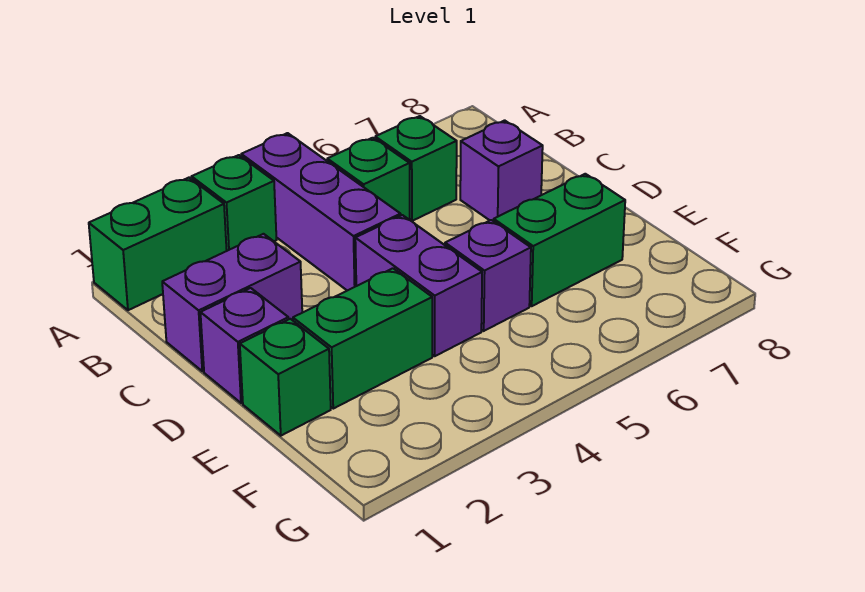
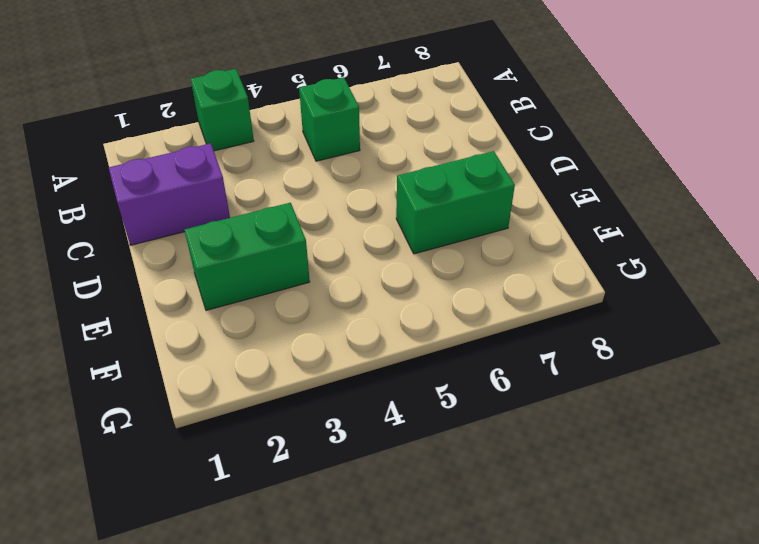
none -> green 1x2 brick [89,178,227,310]
none -> purple 1x3 brick [241,133,401,291]
none -> green 1x1 brick [375,116,457,221]

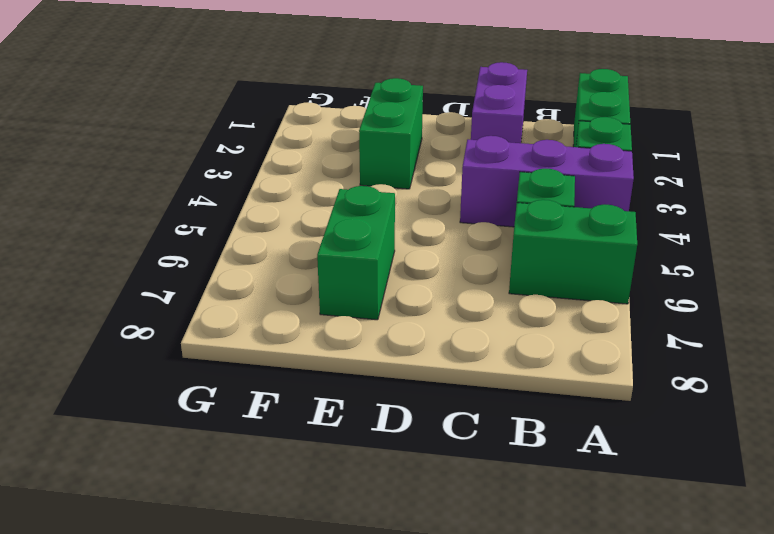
green 1x2 brick [509,200,637,304] -> green 1x1 brick [375,116,457,221]
none -> purple 1x1 brick [460,120,543,221]
none -> purple 1x1 brick [200,288,289,403]
none -> purple 1x2 brick [355,215,482,356]

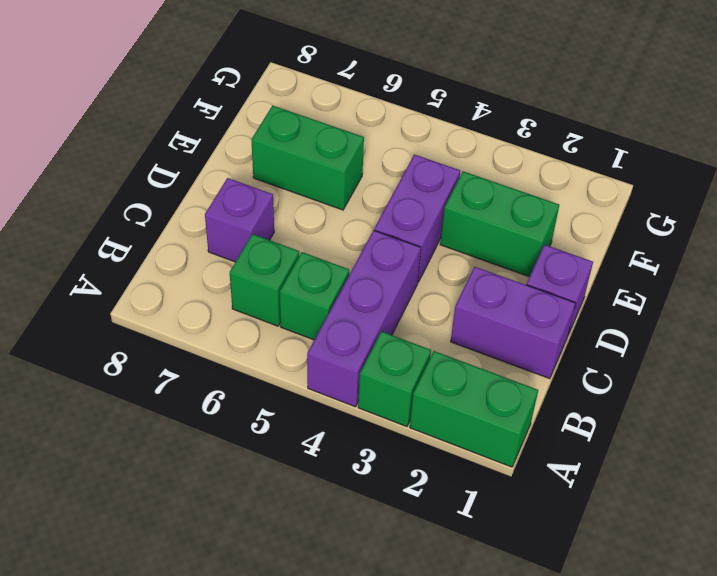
none -> green 1x1 brick [240,319,331,436]
none -> purple 1x1 brick [445,220,531,331]

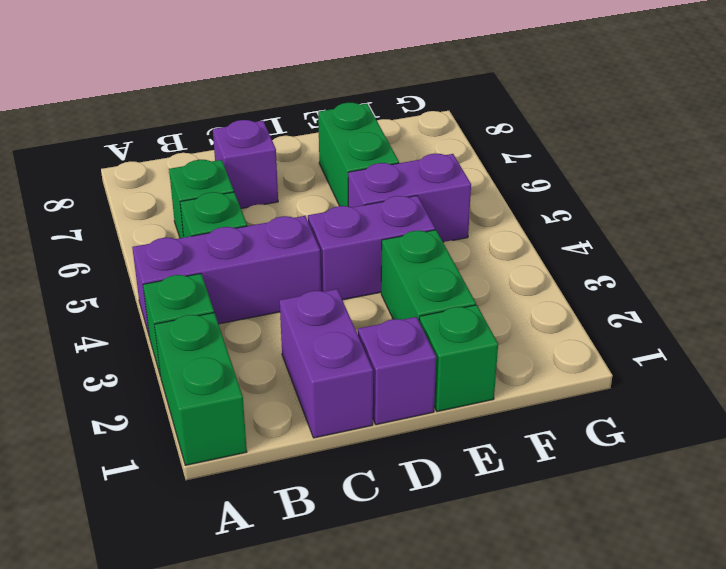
purple 1x2 brick [348,154,471,242] -> purple 1x1 brick [445,220,531,331]

